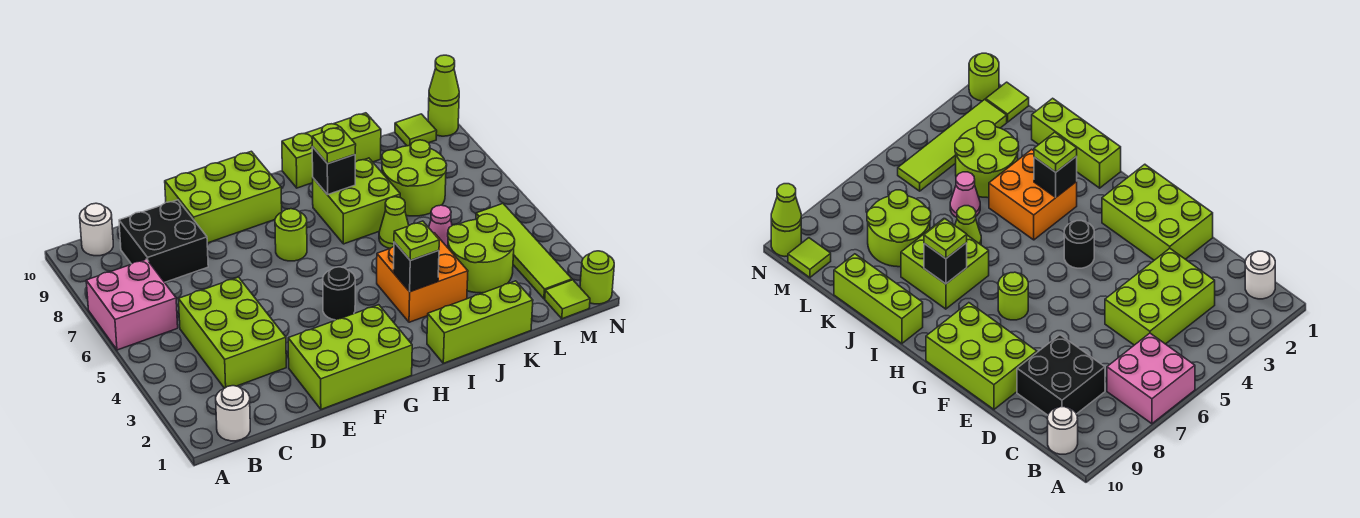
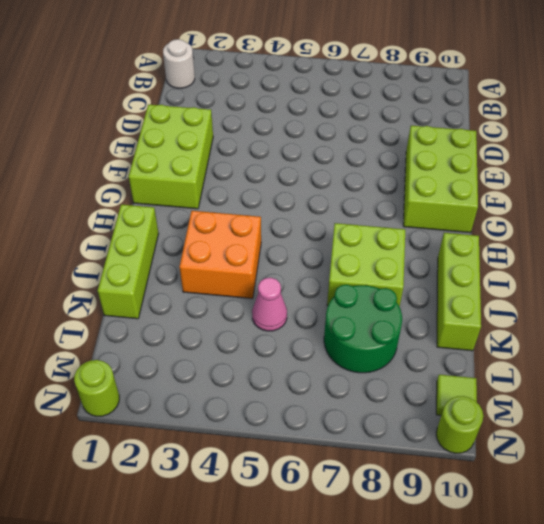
green 2x2 round brick [324,285,402,373] -> lime 2x2 round brick [382,140,447,216]
none -> pink 2x2 brick [86,259,178,350]
none -> white 1x1 round brick [80,203,113,256]
none -> lime 2x3 brick [178,277,286,388]

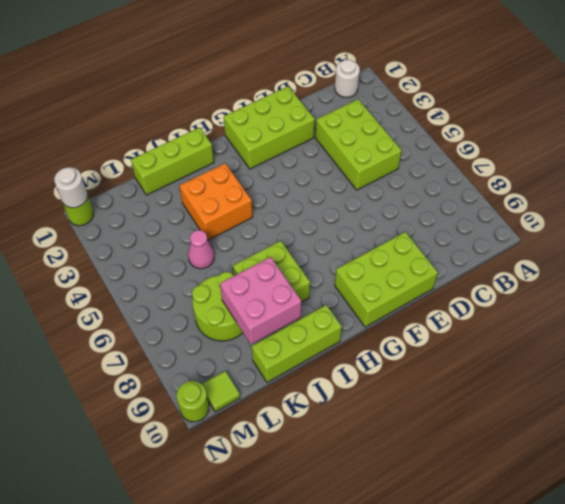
pink 2x2 brick [220,257,301,344] -> pink 2x2 brick moved to [86,259,178,350]
white 1x1 round brick [54,167,87,208] -> white 1x1 round brick moved to [80,203,113,256]
none -> black 2x2 brick [119,200,208,282]
none -> black 1x1 round brick [323,267,355,320]
none -> lime 1x1 round brick [275,209,307,261]

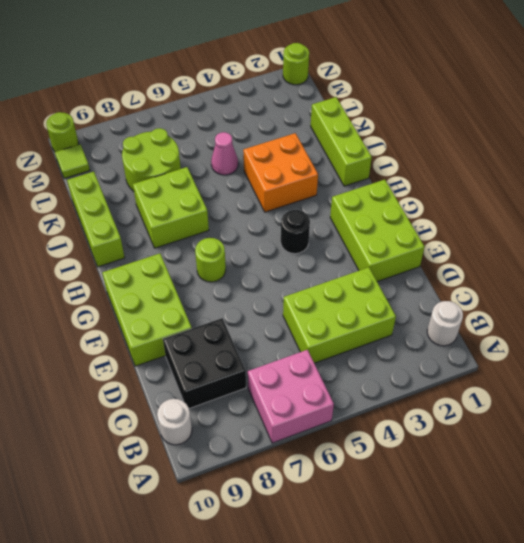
none -> lime 1x1 cone [379,197,409,248]
none -> lime 2x2 round brick [448,214,515,293]
none -> lime 1x1 tile [545,280,590,319]

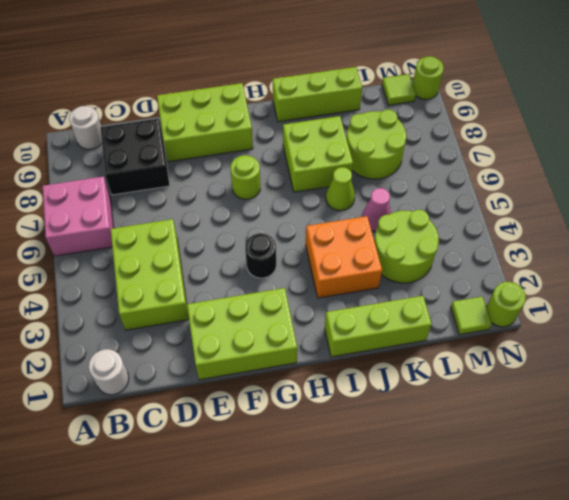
none -> lime 1x4 tile [476,204,572,299]
none -> black 1x1 brick [394,242,439,292]
none -> black 1x1 brick [312,147,355,195]

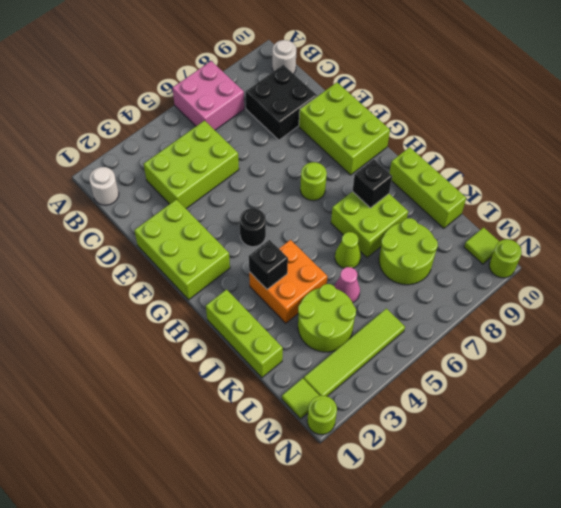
none -> lime 1x1 cone [429,55,459,106]
none -> lime 1x1 plate [394,221,439,260]
none -> lime 1x1 plate [312,127,356,164]

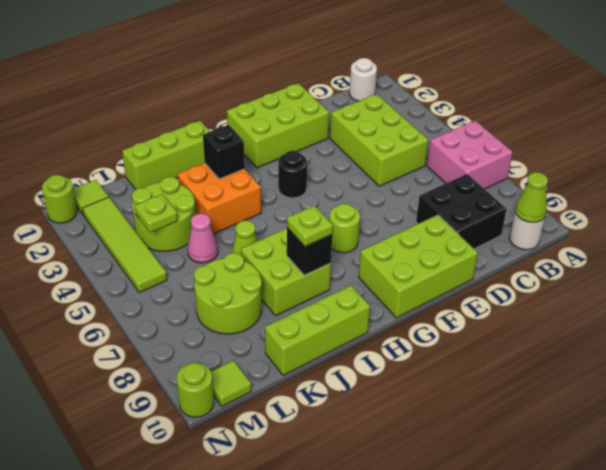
lime 1x1 cone [515,172,548,223] -> lime 1x1 cone moved to [429,55,459,106]
lime 1x1 plate [135,194,178,233] -> lime 1x1 plate moved to [394,221,439,260]

